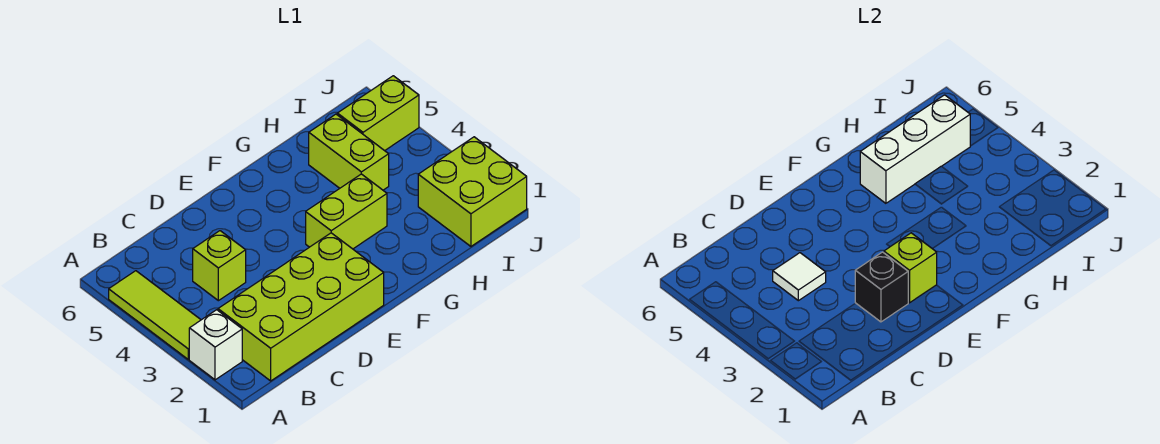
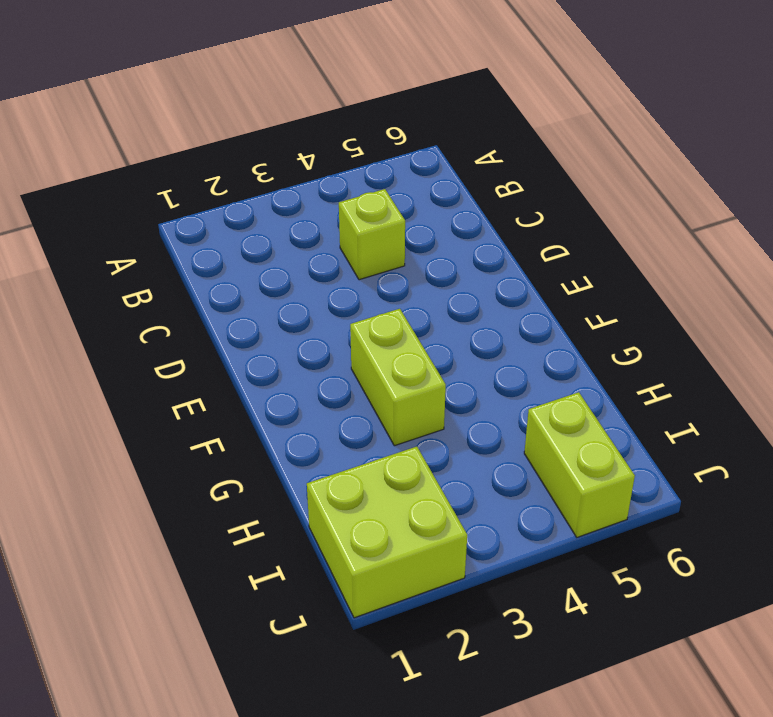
none -> white 1x1 brick [189,310,242,380]
none -> lime 1x3 tile [109,271,201,359]
none -> lime 2x4 brick [218,233,384,381]

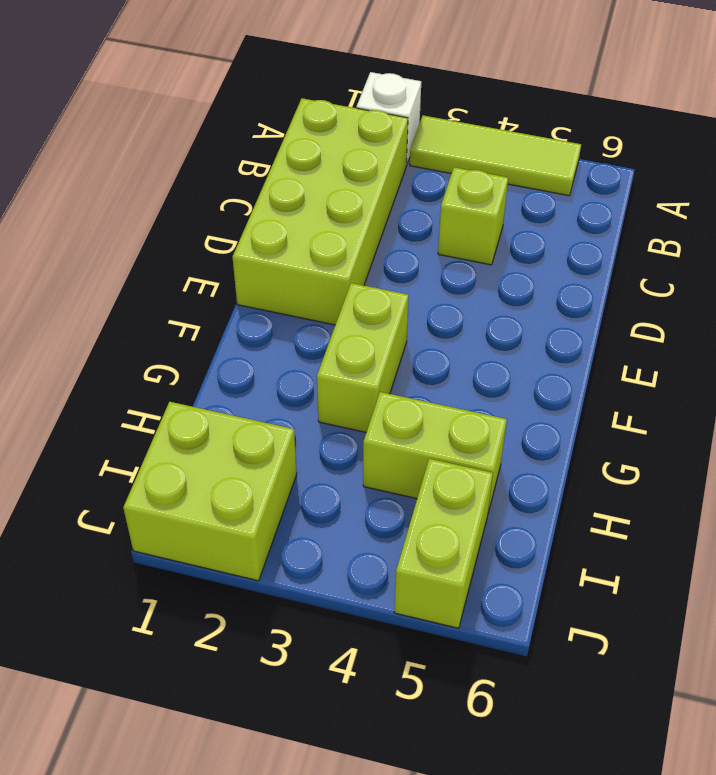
none -> white 1x1 tile [773,253,826,301]
none -> black 1x1 brick [855,252,908,322]
none -> lime 1x1 brick [884,233,937,303]

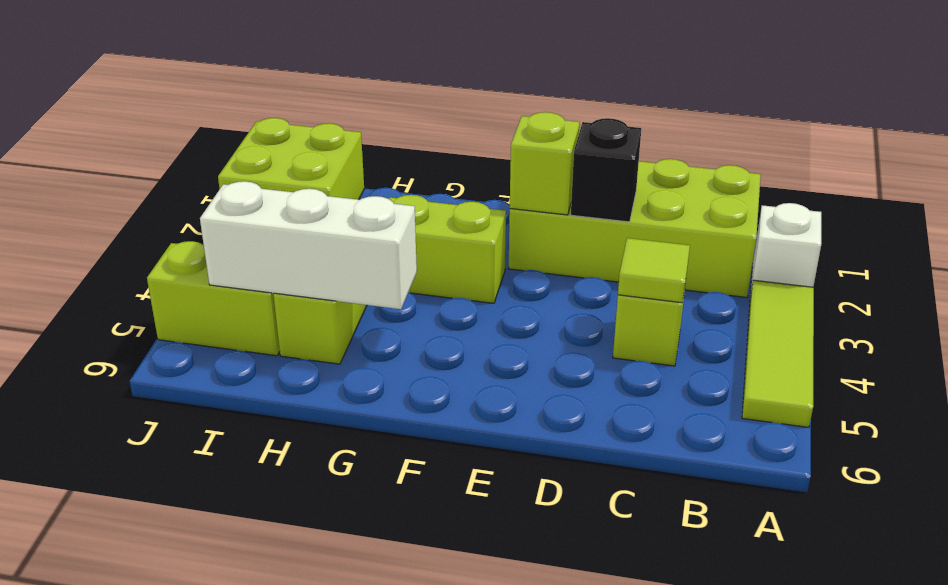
lime 1x1 tile [618,238,690,303] -> white 1x1 tile [773,253,826,301]

